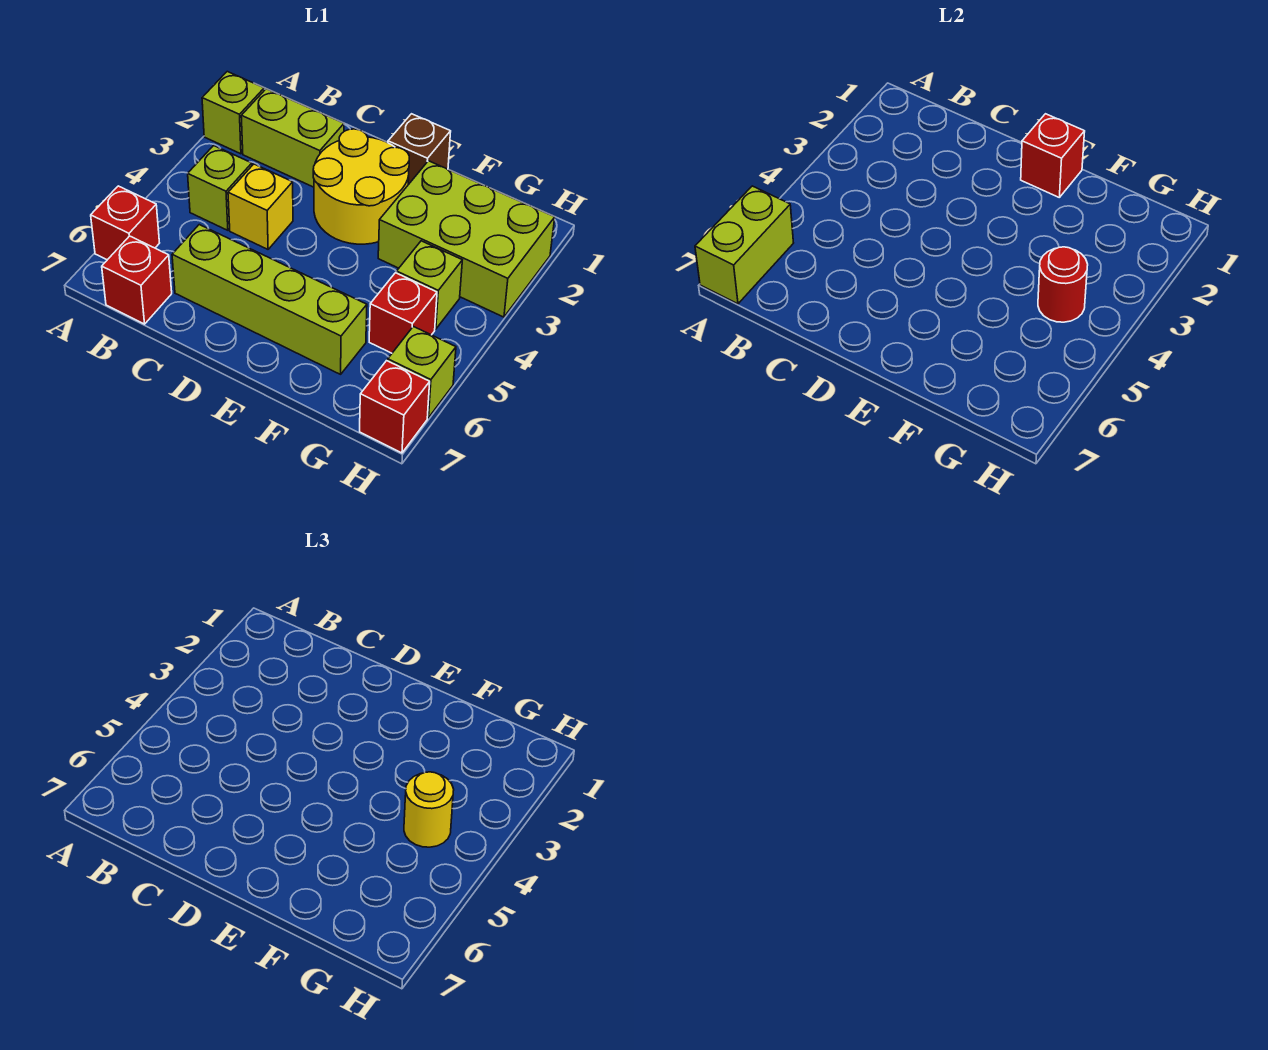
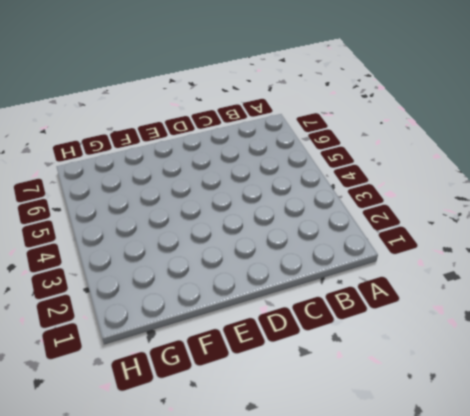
none -> lime 1x1 brick [202,72,264,154]
none -> red 1x1 brick [91,186,159,260]
none -> lime 1x2 brick [241,89,344,187]

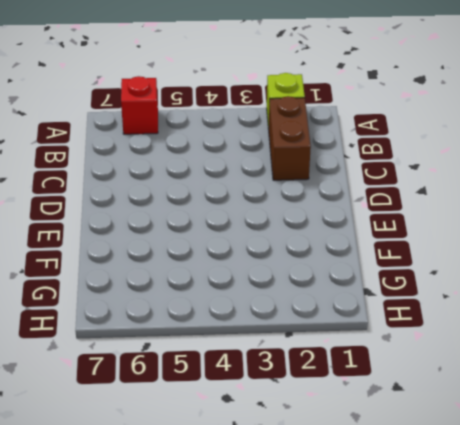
brown 1x2 brick [269,96,311,180] -> lime 1x2 brick [241,89,344,187]
none -> lime 1x1 brick [188,146,252,230]
none -> red 1x1 brick [102,236,172,324]
none -> yellow 1x1 brick [228,164,293,249]

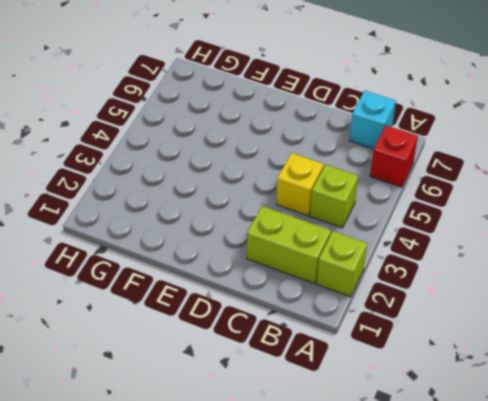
cyan 1x1 brick [349,91,396,149] -> red 1x1 brick [102,236,172,324]
none -> lime 1x4 brick [172,225,367,374]
none -> yellow 2x2 round brick [313,129,409,244]
none -> brown 1x1 brick [388,114,451,185]

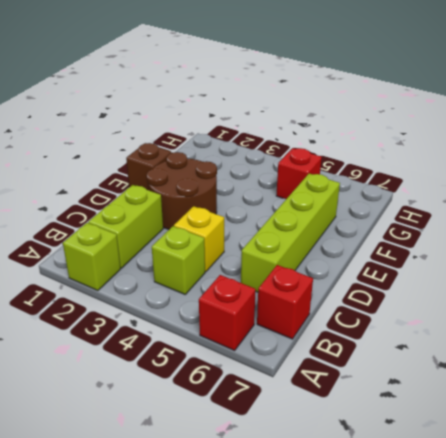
brown 2x2 round brick [146,152,217,229] -> yellow 2x2 round brick [313,129,409,244]
none -> lime 2x3 brick [378,161,555,317]
none -> lime 1x1 brick [397,241,462,329]
none -> lime 1x1 brick [388,326,456,418]

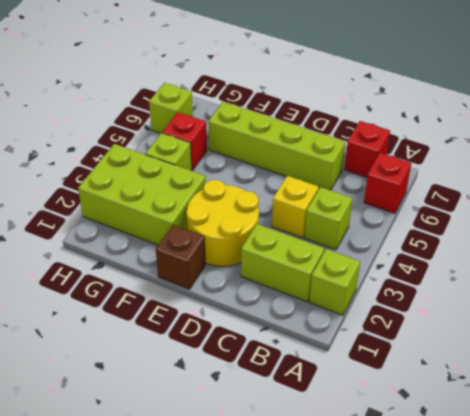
none -> red 1x1 brick [360,361,430,453]
none -> lime 1x2 brick [695,186,793,304]
none -> red 1x1 brick [1021,114,1085,197]

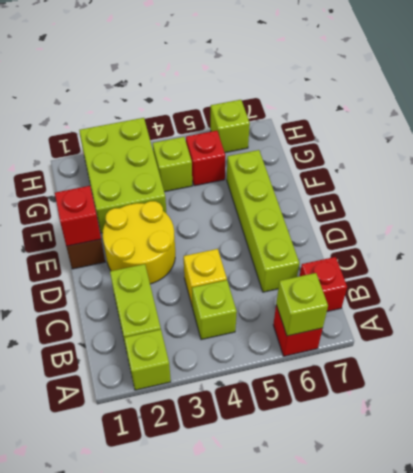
lime 1x1 brick [276,273,328,336] -> lime 1x2 brick [695,186,793,304]
none -> red 1x1 brick [360,361,430,453]
none -> red 1x1 round brick [1038,247,1088,322]
none -> yellow 1x1 round brick [404,772,454,847]

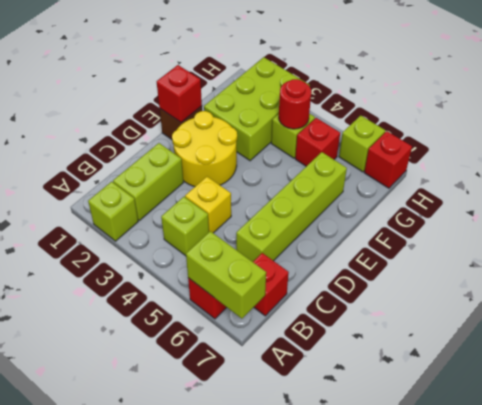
none -> yellow 1x1 round brick [404,772,454,847]

